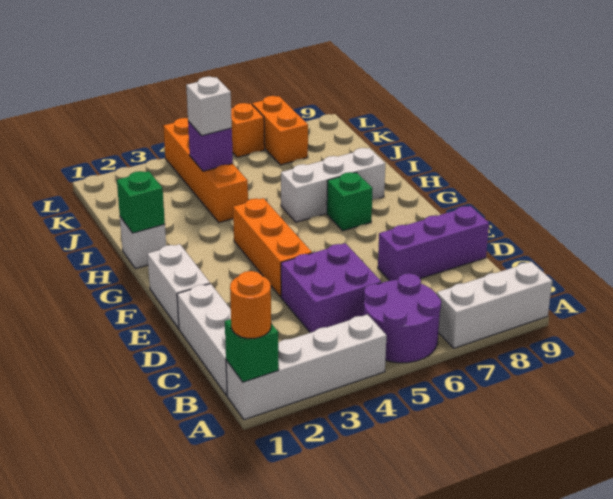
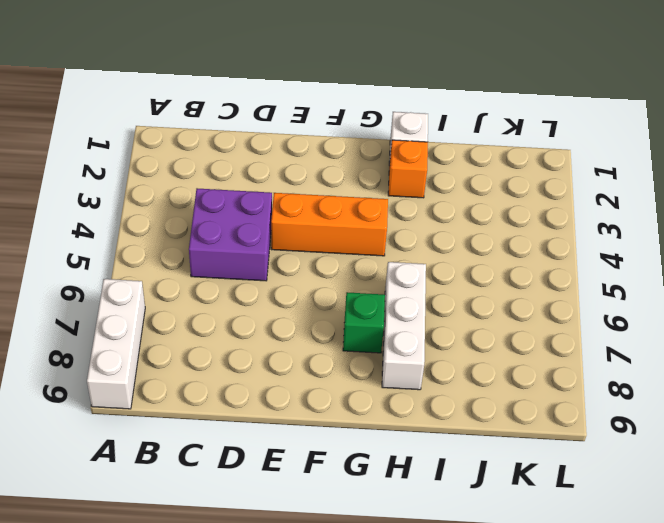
orange 1x1 brick [388,140,428,198] -> orange 1x1 brick moved to [231,103,265,157]
none -> white 1x4 brick [226,314,387,420]
none -> purple 2x2 round brick [364,273,441,363]
none -> white 1x3 brick [177,284,231,395]

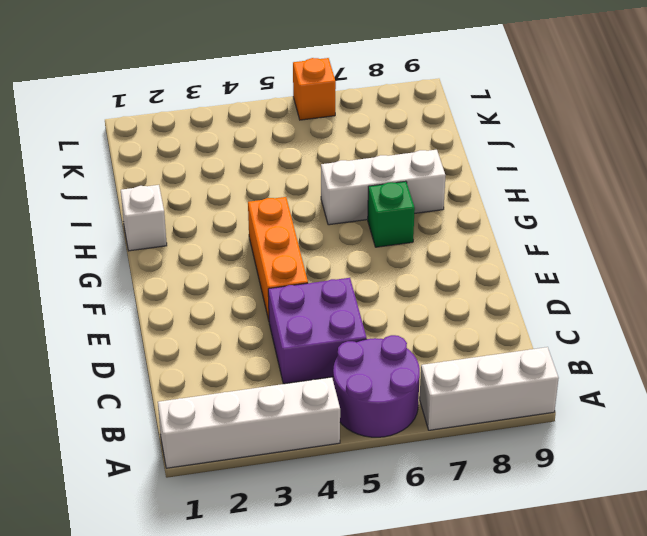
none -> white 1x3 brick [177,284,231,395]
none -> purple 1x3 brick [378,206,489,281]
none -> white 1x2 brick [147,244,210,329]

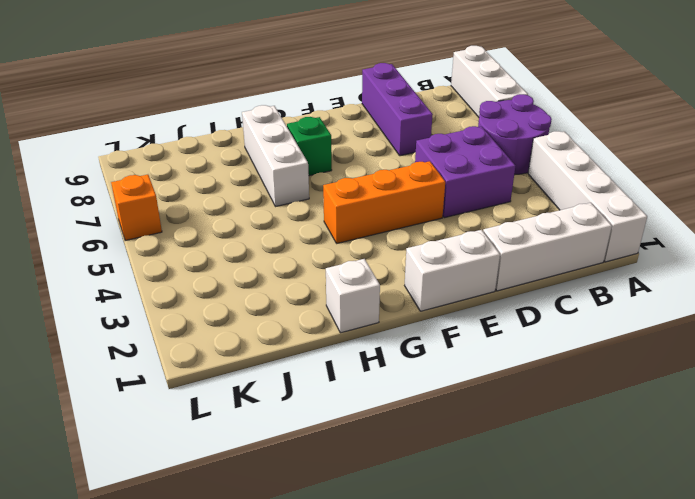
none -> orange 1x4 brick [163,118,248,223]
none -> orange 1x2 brick [252,96,308,165]
none -> green 1x1 brick [225,319,279,382]

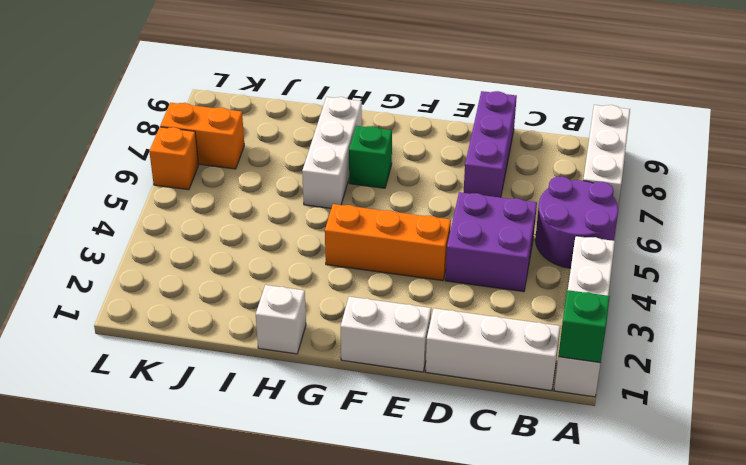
none -> orange 1x4 brick [163,118,248,223]
none -> green 1x1 brick [117,171,165,233]
none -> purple 1x1 brick [188,121,233,171]

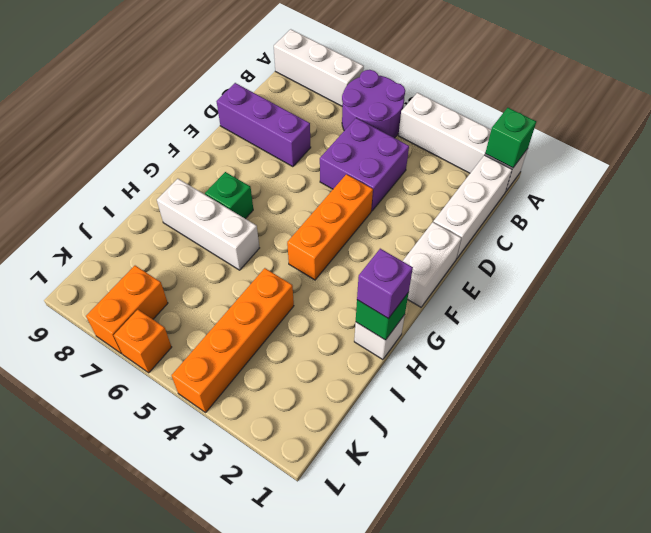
purple 1x1 brick [357,249,413,319] -> purple 1x1 brick moved to [188,121,233,171]
none -> orange 1x1 round brick [230,271,271,338]
none -> white 1x1 brick [186,77,232,136]

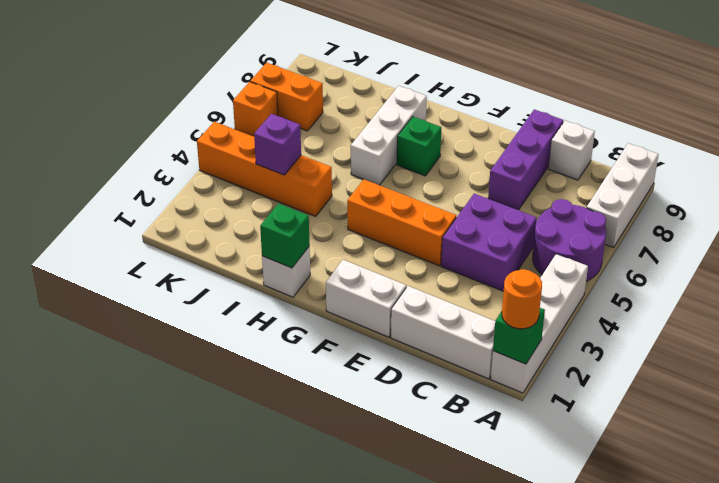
white 1x1 brick [548,121,595,180] -> white 1x1 brick moved to [186,77,232,136]

